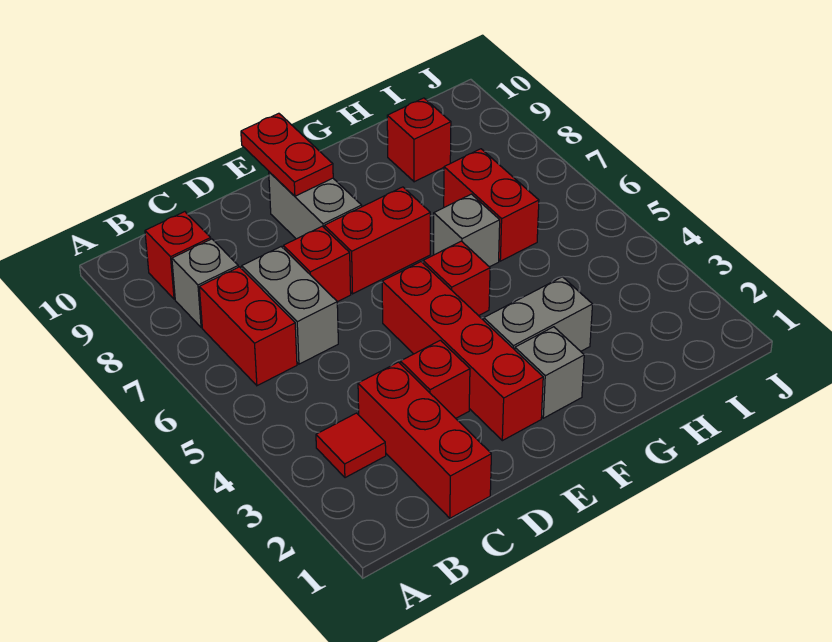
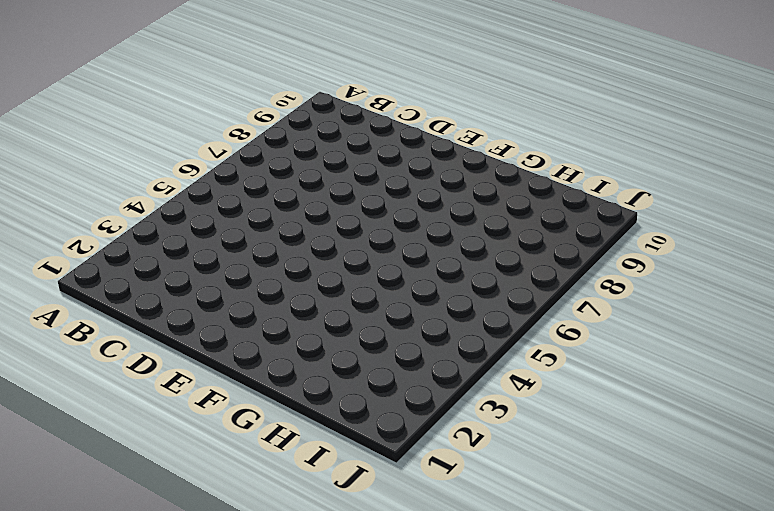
none -> red 1x1 tile [316,413,386,478]
none -> red 1x2 brick [199,267,297,386]
none -> grey 1x1 brick [172,239,238,328]

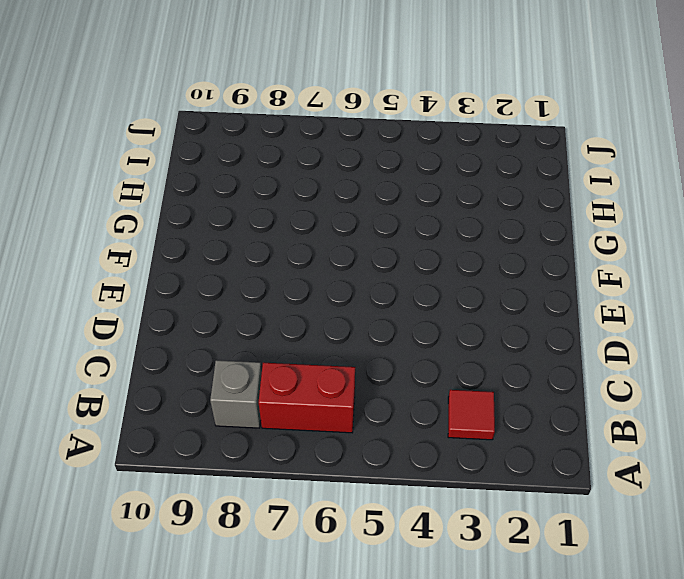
none -> red 1x1 brick [145,212,211,299]
none -> red 1x3 brick [358,362,491,518]
none -> grey 1x2 brick [241,247,338,364]

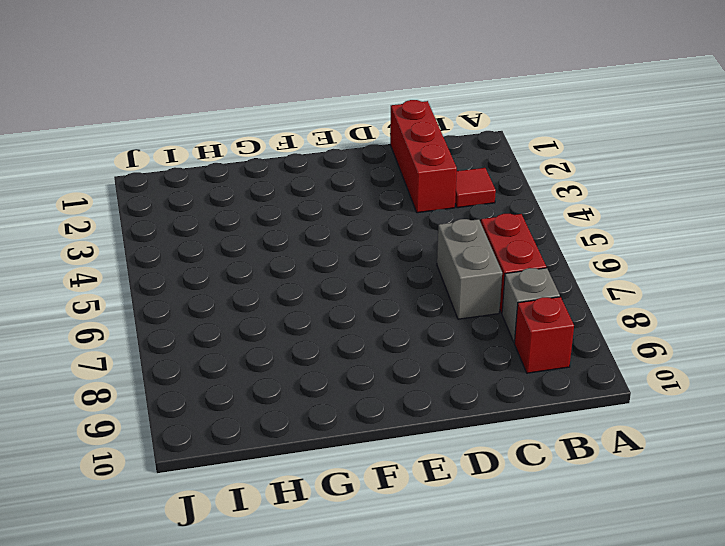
none -> red 1x1 brick [401,340,470,418]
none -> red 1x1 brick [283,226,351,302]
none -> red 1x4 brick [382,262,543,441]

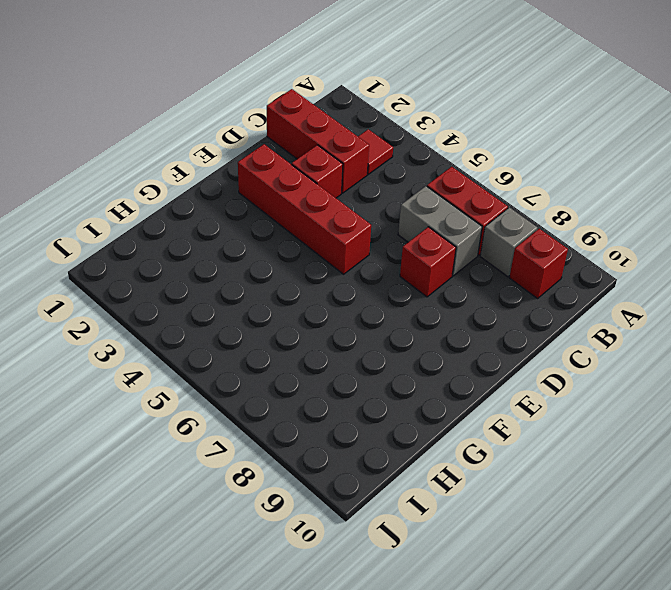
none -> red 1x2 brick [324,187,430,294]
none -> grey 1x2 brick [269,172,362,239]
none -> grey 1x1 brick [515,327,584,418]

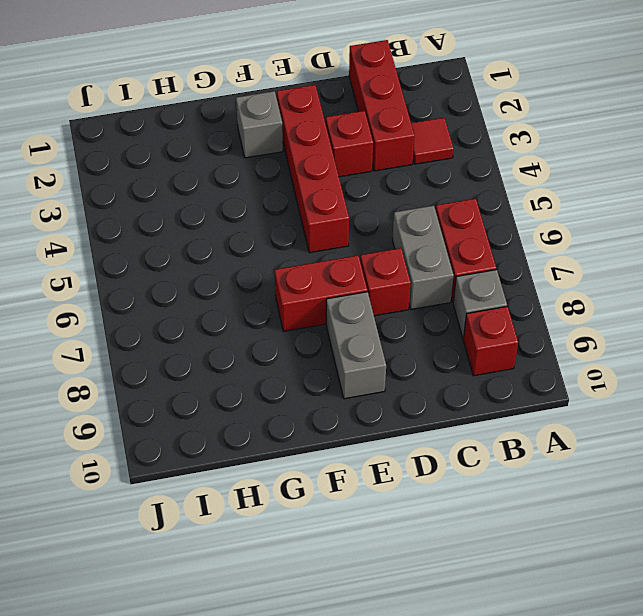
none -> grey 1x2 brick [484,277,593,351]
none -> red 1x1 brick [423,241,490,316]
none -> grey 1x1 brick [434,194,500,267]

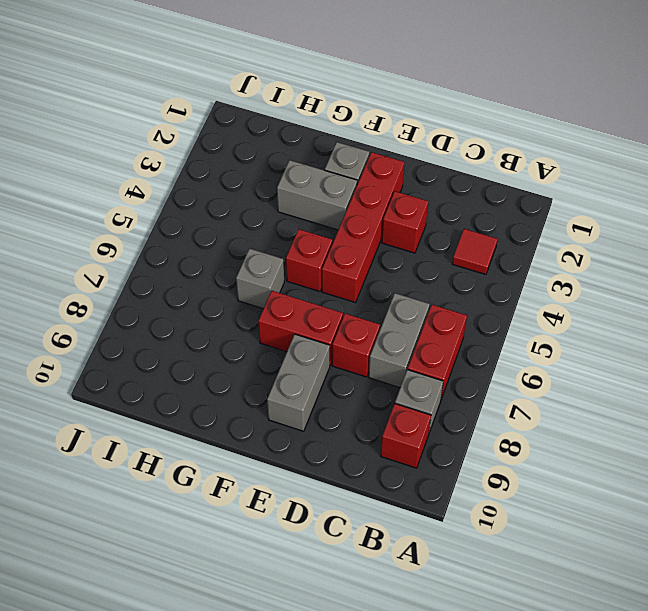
none -> red 1x3 brick [358,362,491,518]
none -> red 1x2 brick [444,149,539,261]
none -> red 1x1 brick [387,98,451,182]

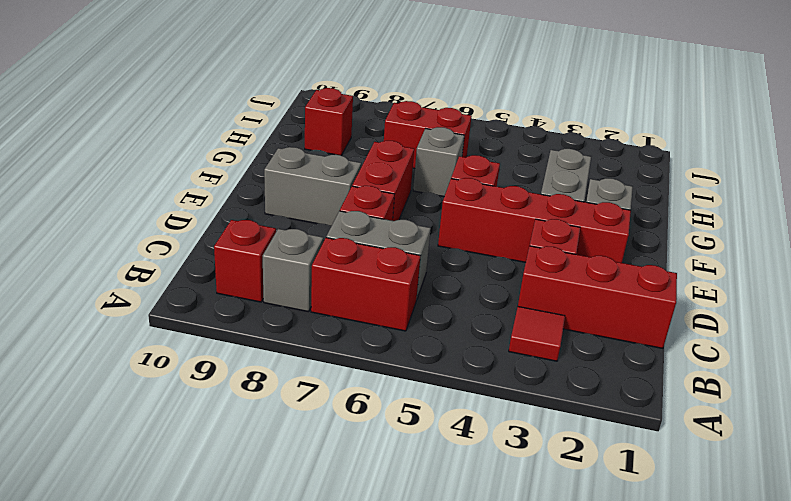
none -> red 1x2 plate [241,113,333,196]

